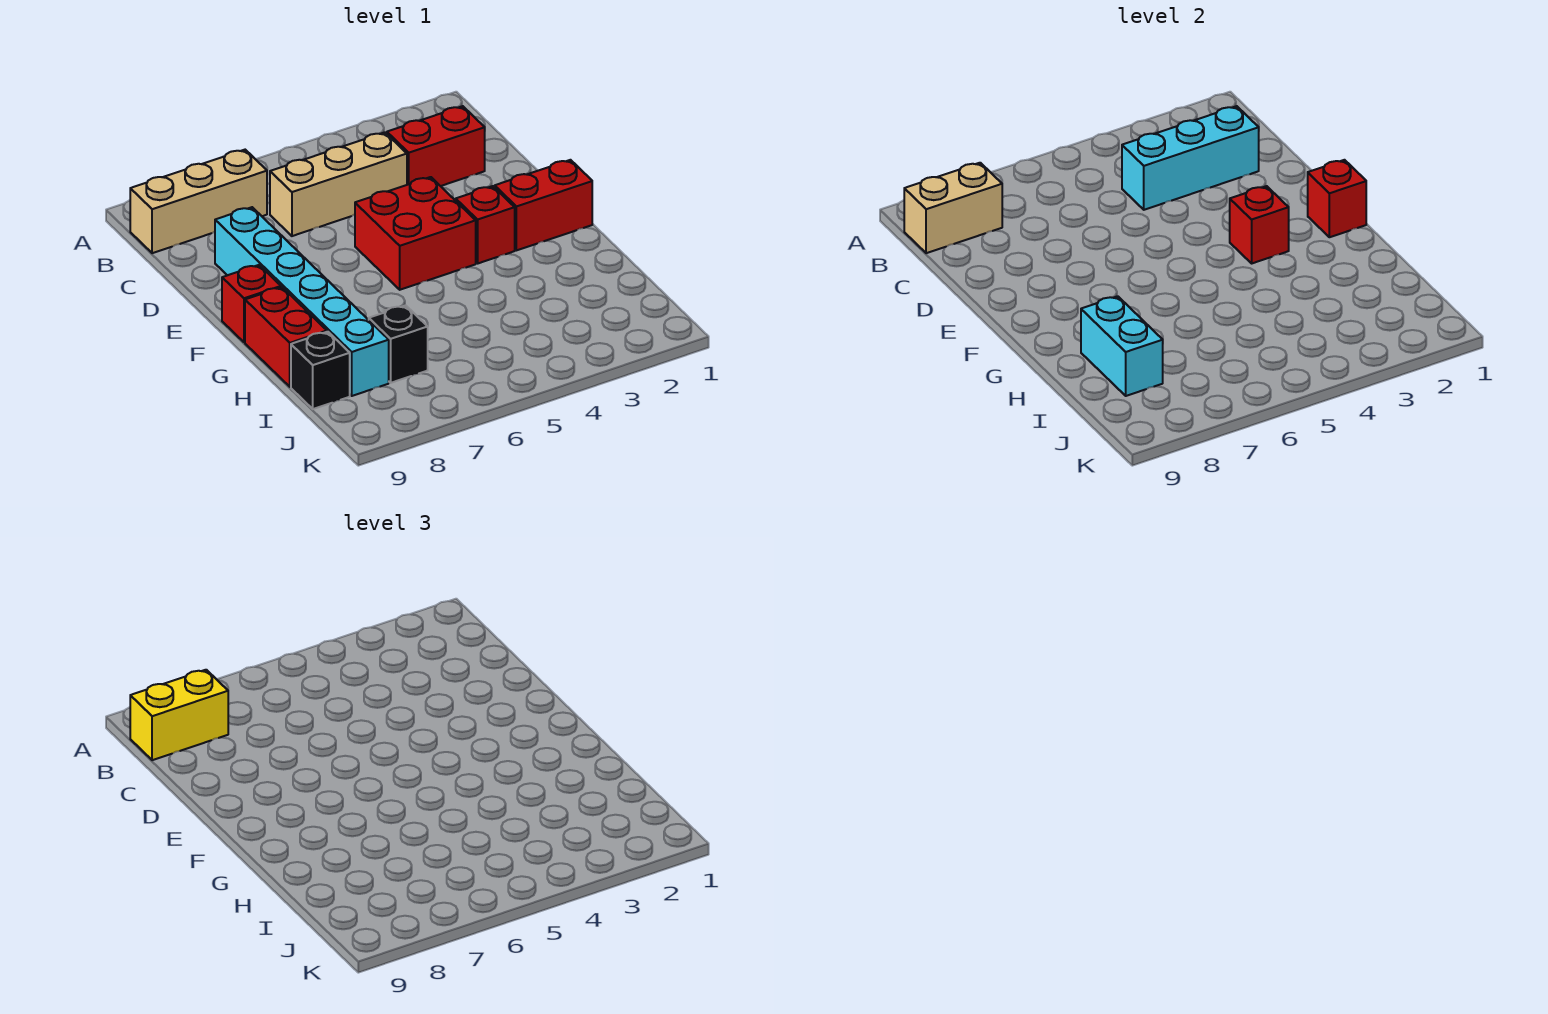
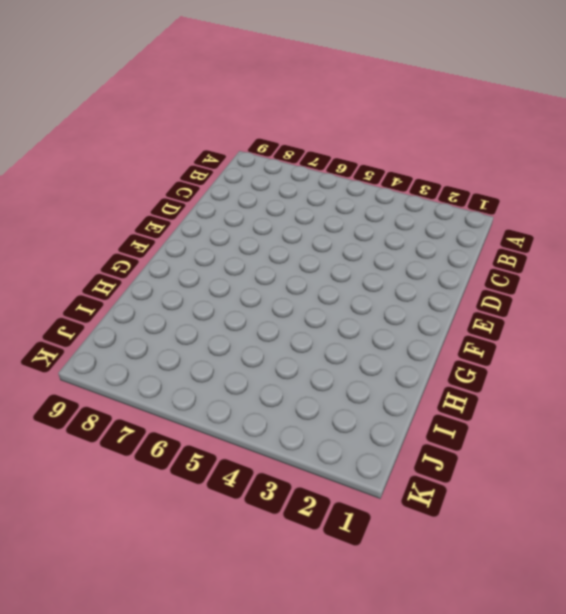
none -> tan 1x3 brick [130,150,267,253]
none -> red 1x2 brick [387,106,485,186]
none -> tan 1x3 brick [270,132,407,236]

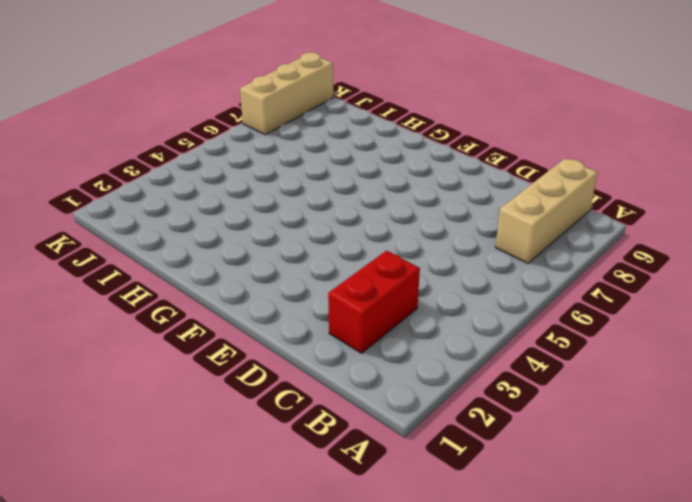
tan 1x3 brick [240,52,333,135] -> tan 1x3 brick moved to [270,132,407,236]
none -> cyan 1x6 brick [215,207,389,396]
none -> red 2x2 brick [355,177,476,290]
none -> red 1x2 brick [495,160,592,250]

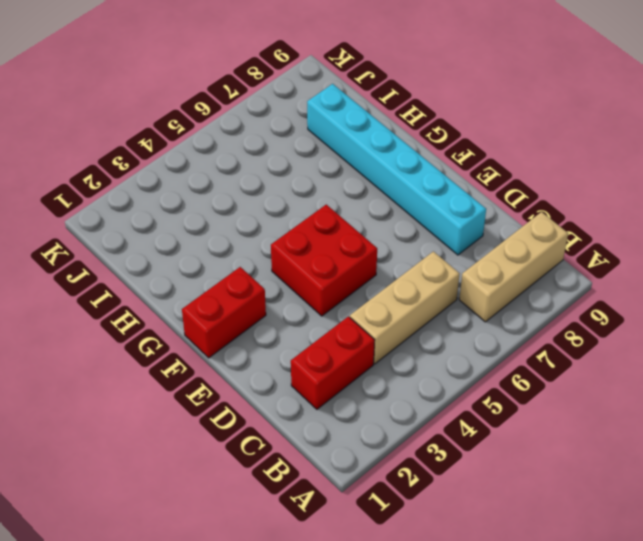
none -> red 1x1 brick [456,186,515,263]
none -> red 1x1 brick [222,265,281,342]
none -> red 1x2 brick [245,287,327,387]

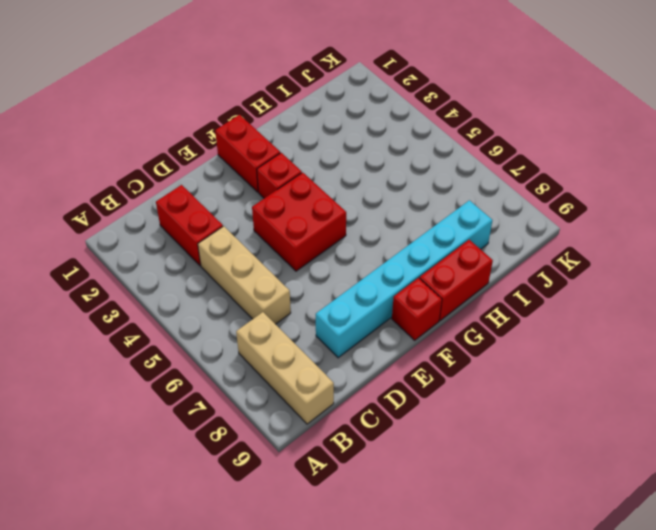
none -> black 1x1 brick [369,305,428,383]
none -> black 1x1 brick [291,332,350,409]
none -> tan 1x2 brick [904,163,1002,253]

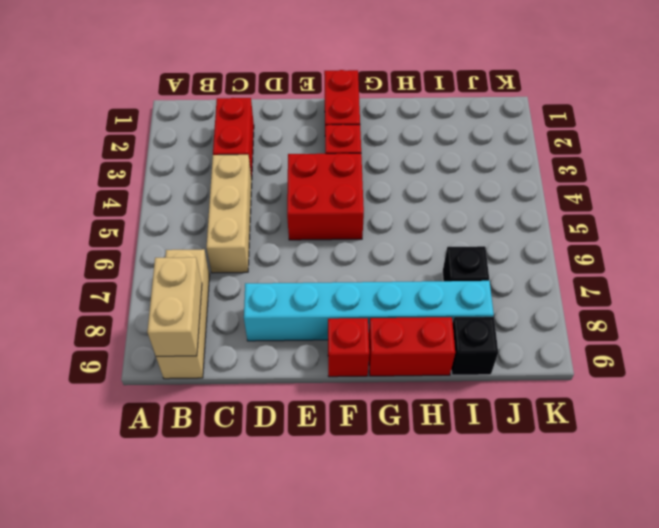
none -> cyan 1x3 brick [1122,106,1259,210]
none -> red 1x1 brick [1308,160,1366,237]
none -> red 1x1 brick [1230,186,1289,263]

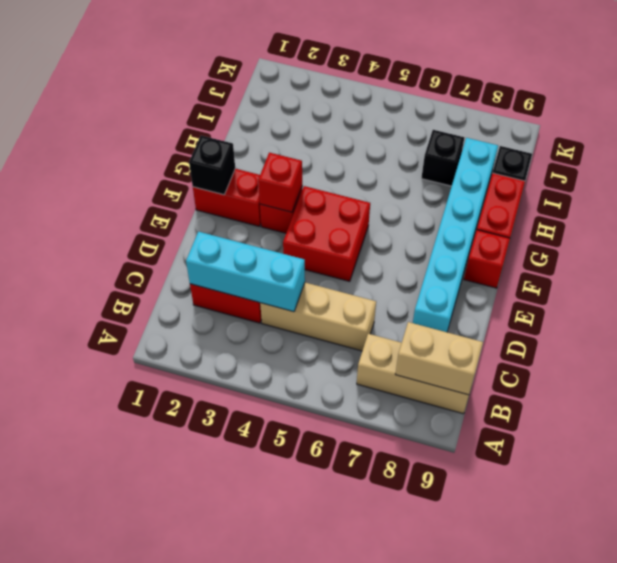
black 1x1 brick [189,136,235,195] -> red 1x1 brick [1308,160,1366,237]
none -> cyan 1x2 brick [1081,296,1163,396]
none -> yellow 1x2 brick [130,670,228,760]

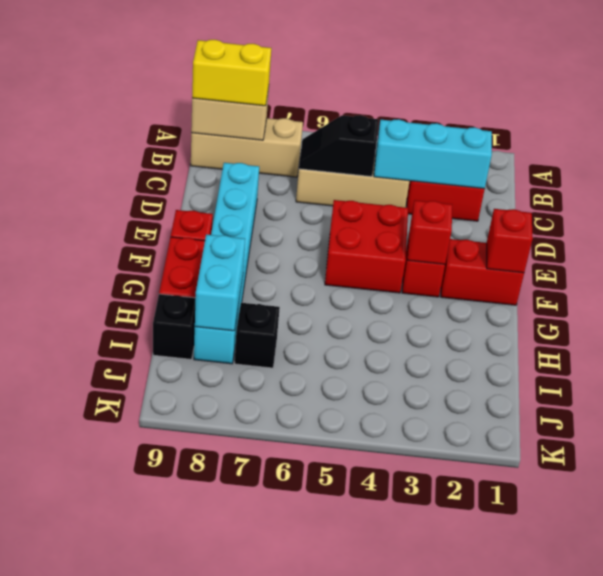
black 1x2 slope [299,115,378,177] -> none

